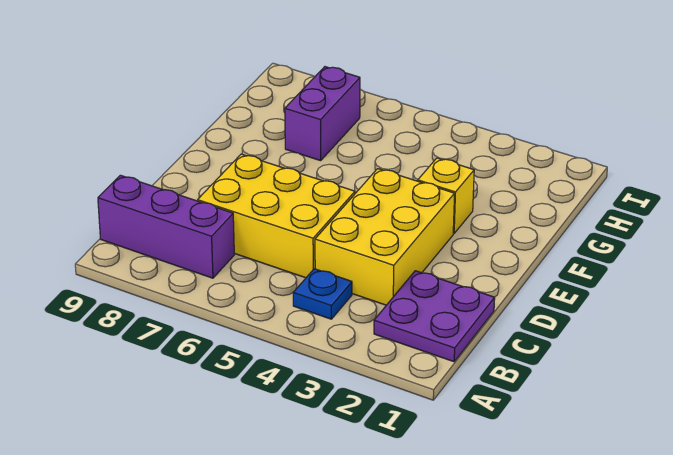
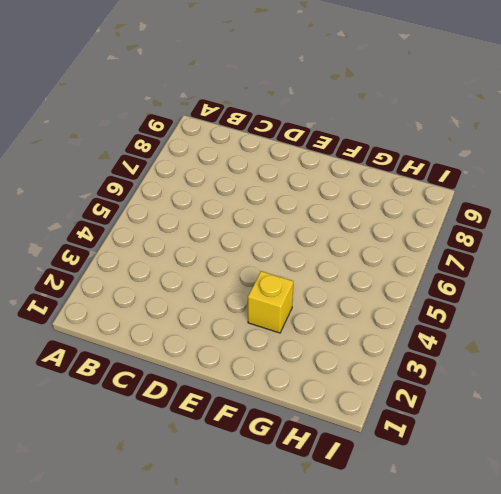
none -> purple 2x2 plate [374,271,495,362]
none -> blue 1x1 plate [293,269,352,319]

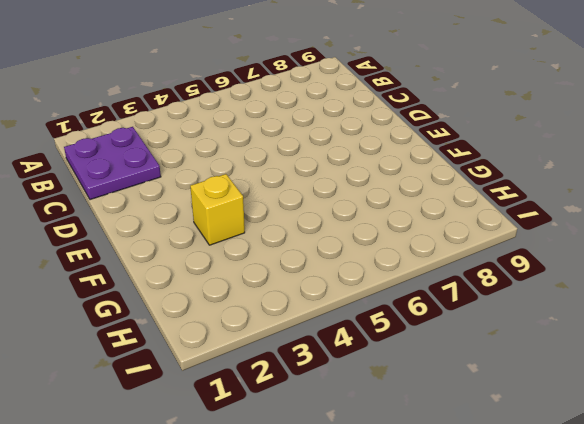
none -> blue 1x1 plate [293,269,352,319]
none -> purple 1x3 brick [98,175,234,278]

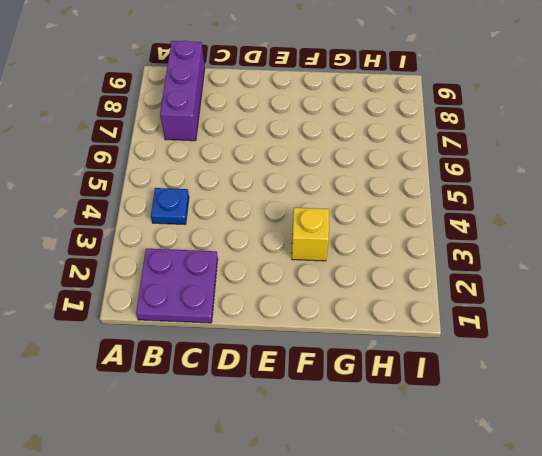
none -> yellow 2x3 brick [315,169,455,305]
none -> yellow 2x3 brick [198,154,355,278]

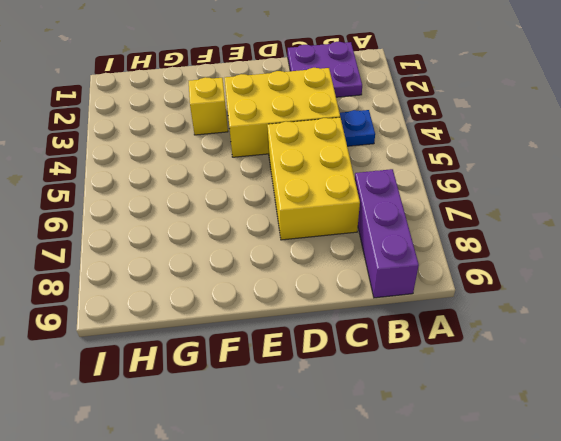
none -> purple 1x2 brick [285,67,360,161]

